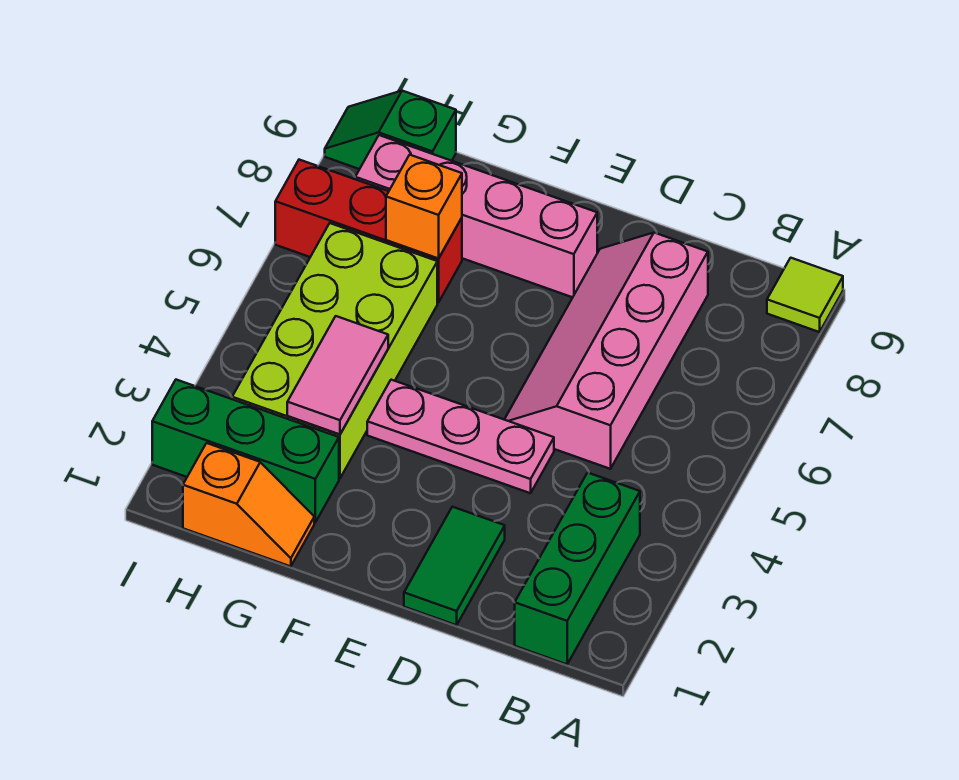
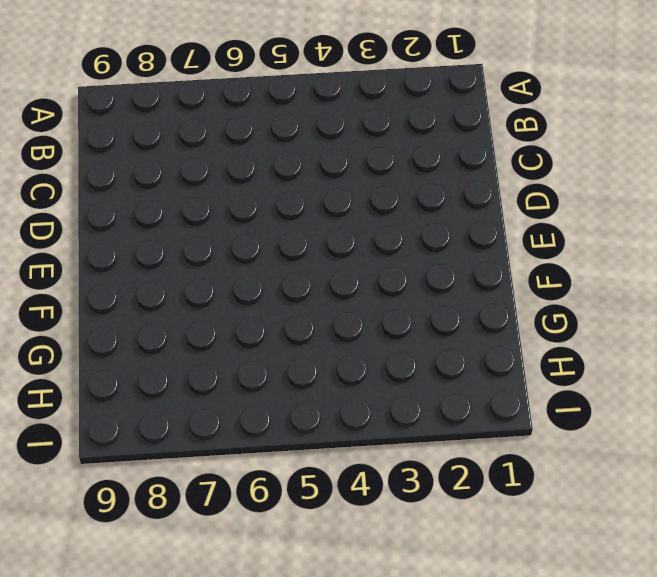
none -> lime 1x1 tile [767,258,843,332]
none -> green 1x3 brick [515,473,640,664]
none -> pink 2x4 slope [504,233,708,469]

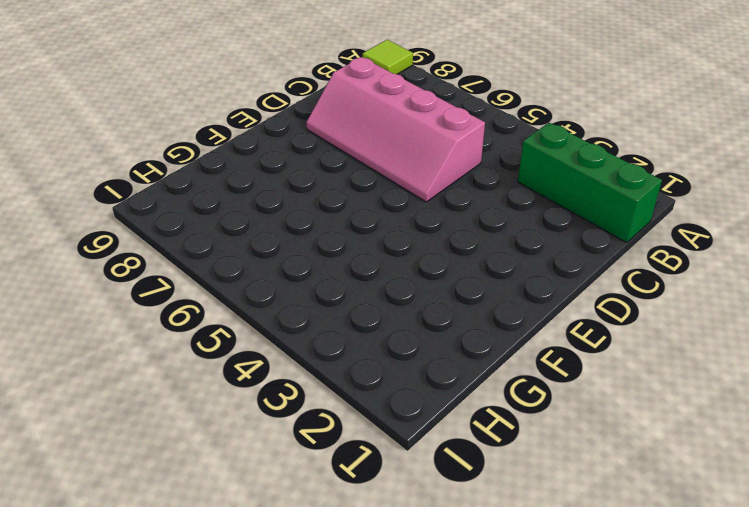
none -> green 1x2 tile [404,507,505,625]
none -> pink 1x3 plate [367,380,554,493]
none -> pink 1x4 brick [355,135,597,297]

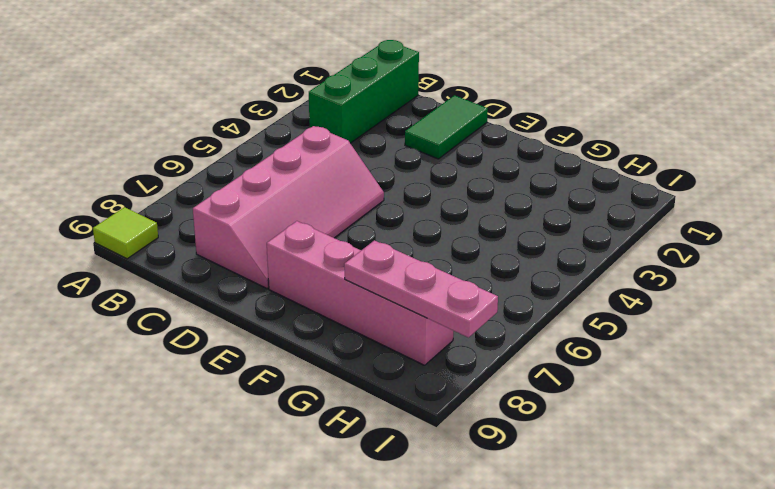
pink 1x3 plate [344,240,498,338] -> pink 1x3 plate moved to [367,380,554,493]
none -> orange 1x2 slope [183,443,314,566]
none -> green 1x3 brick [152,380,339,522]
none -> lime 2x4 brick [232,223,437,478]

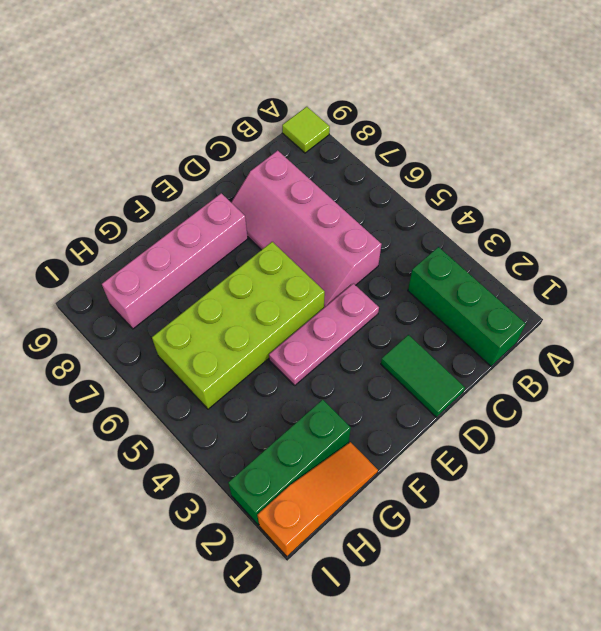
lime 2x4 brick [152,242,325,409] -> lime 2x4 brick turned to [232,223,437,478]
orange 1x3 slope [258,442,378,556] -> orange 1x2 slope [183,443,314,566]
none -> red 1x3 brick [275,160,462,303]
none -> green 1x2 slope [325,91,456,169]
none -> pink 1x2 tile [287,316,388,435]

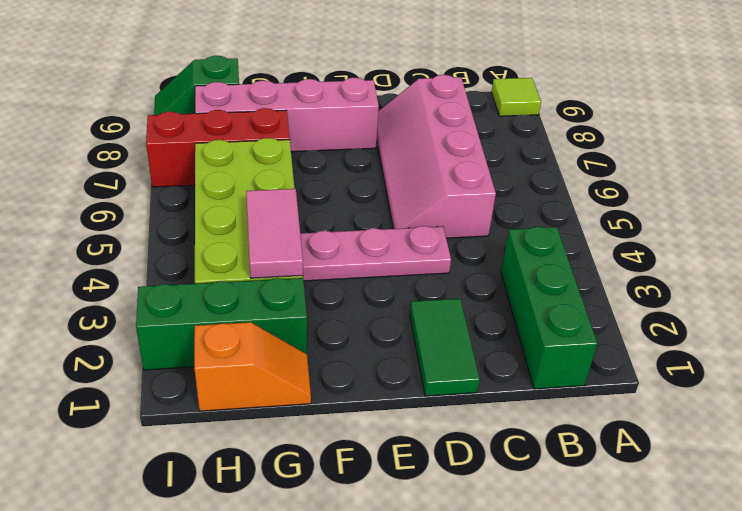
none -> orange 1x1 brick [386,155,462,258]

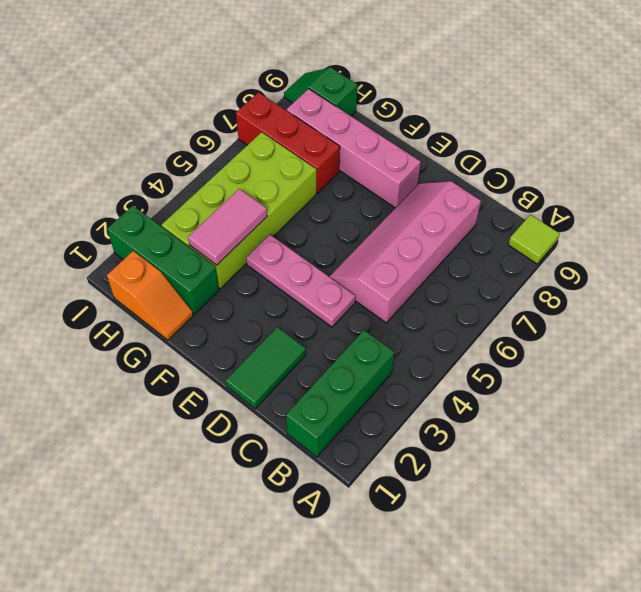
none -> orange 1x1 brick [386,155,462,258]

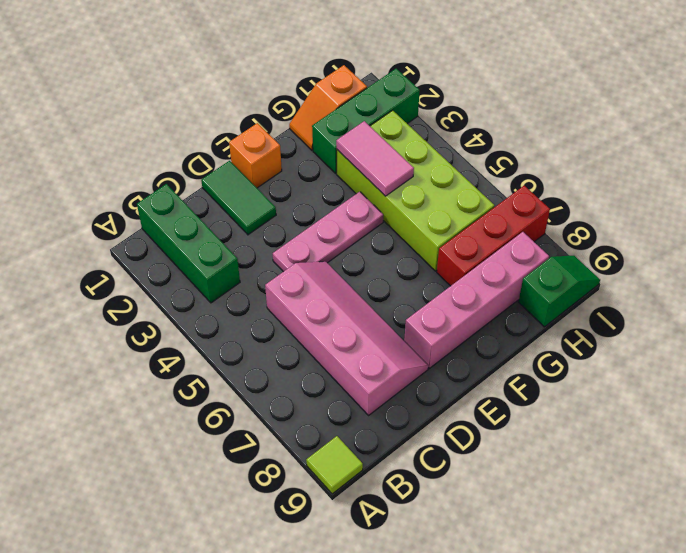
orange 1x1 brick [229,123,282,188] -> orange 1x1 brick moved to [386,155,462,258]

